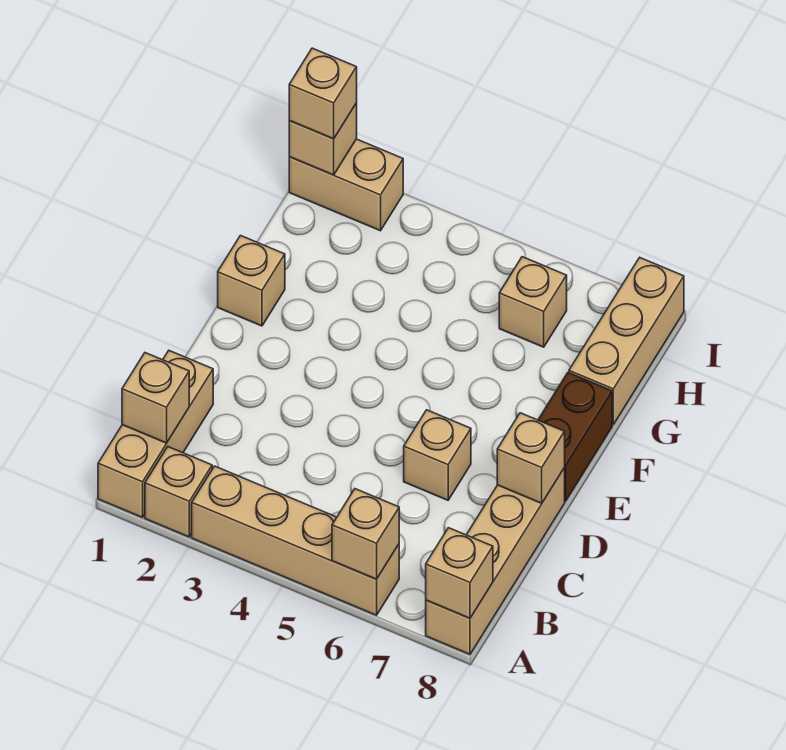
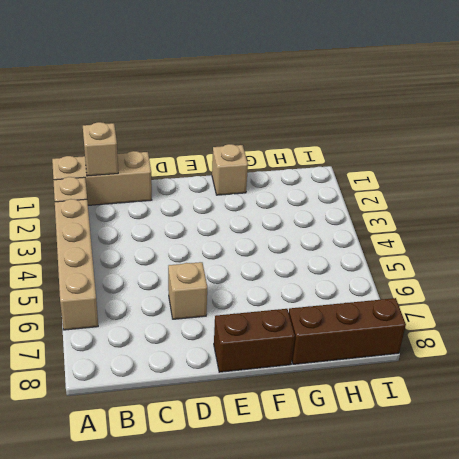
brown 1x3 brick [289,298,406,364] -> tan 1x3 brick [569,257,684,424]
none -> tan 1x4 brick [426,468,565,654]
none -> tan 1x1 brick [499,257,567,347]
none -> tan 1x2 brick [289,139,403,231]

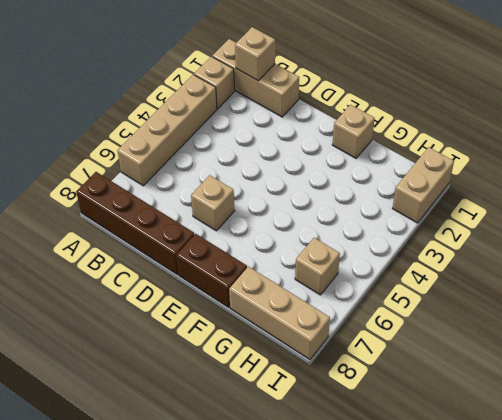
brown 1x4 brick [76,172,194,274] -> tan 1x4 brick [426,468,565,654]
none -> tan 1x1 brick [332,489,399,579]
none -> tan 1x1 brick [426,528,493,618]
none -> tan 1x1 brick [497,413,565,503]

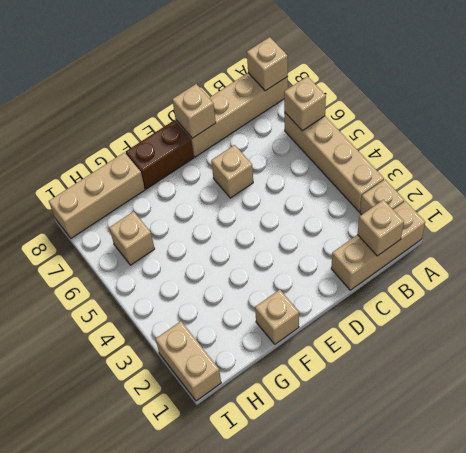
none -> tan 1x1 brick [289,103,357,175]
none -> tan 1x1 brick [289,48,357,139]

